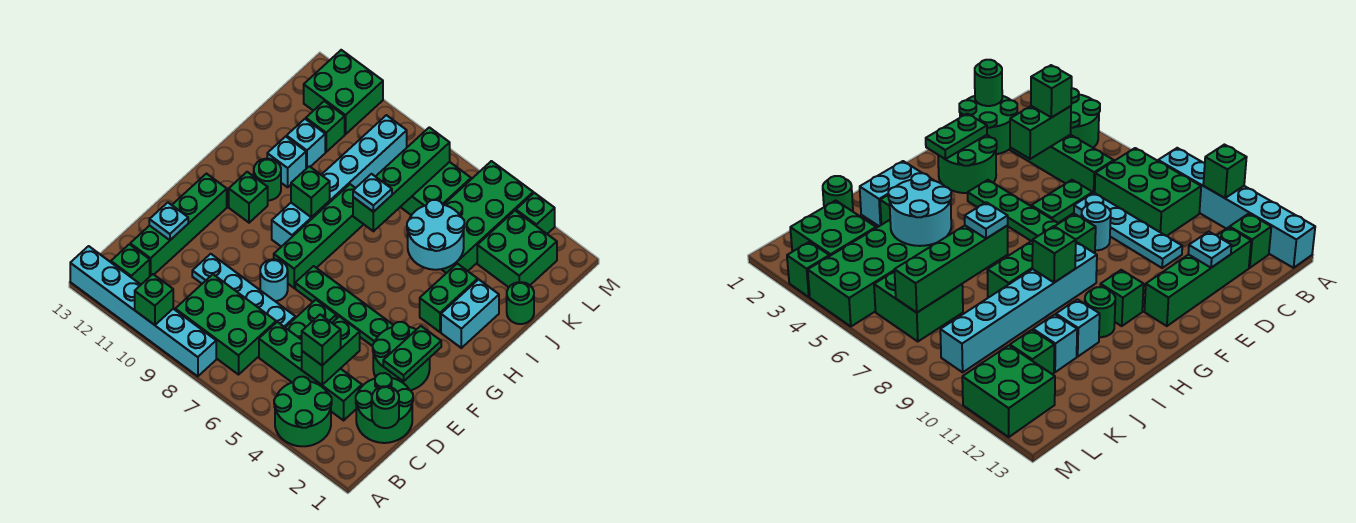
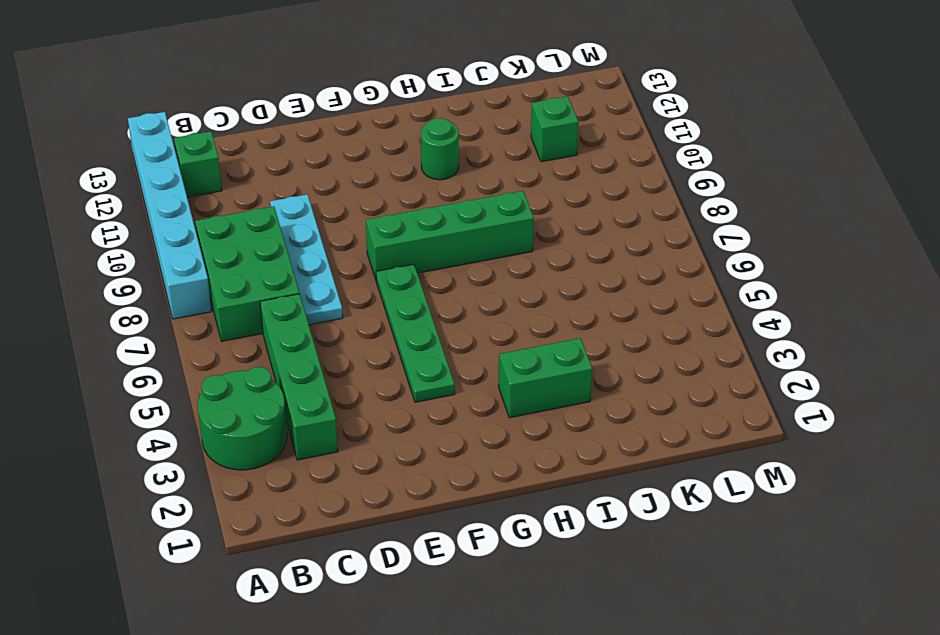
none -> green 2x2 round brick [356,373,413,443]
none -> green 1x4 brick [130,174,227,276]
none -> green 1x2 plate [285,300,336,339]
none -> green 2x2 round brick [373,322,430,391]

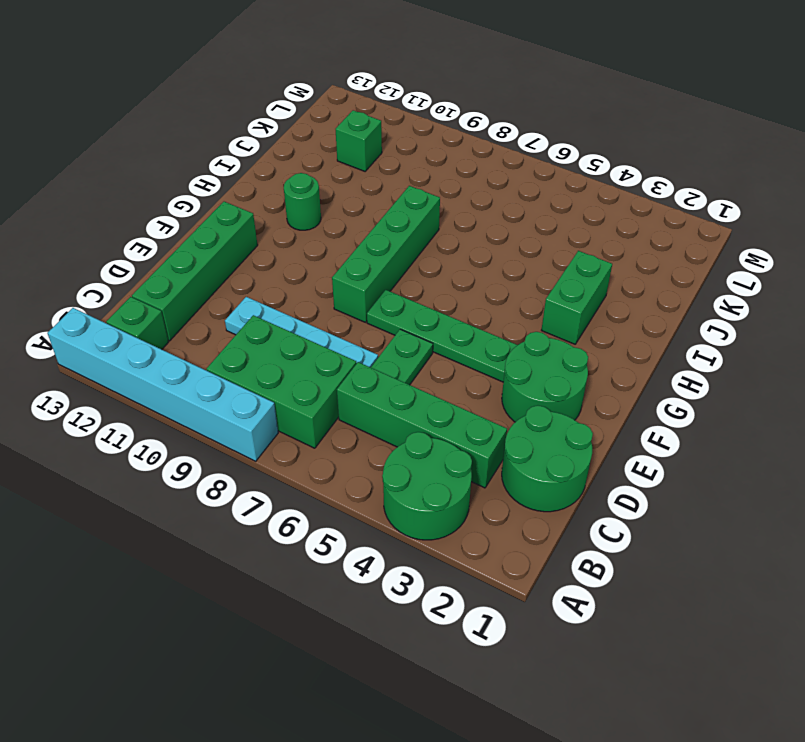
none -> cyan 1x1 round brick [260,259,288,301]
none -> cyan 1x6 brick [272,115,407,247]
none -> green 1x1 brick [229,172,268,223]
none -> cyan 1x2 brick [441,279,499,348]

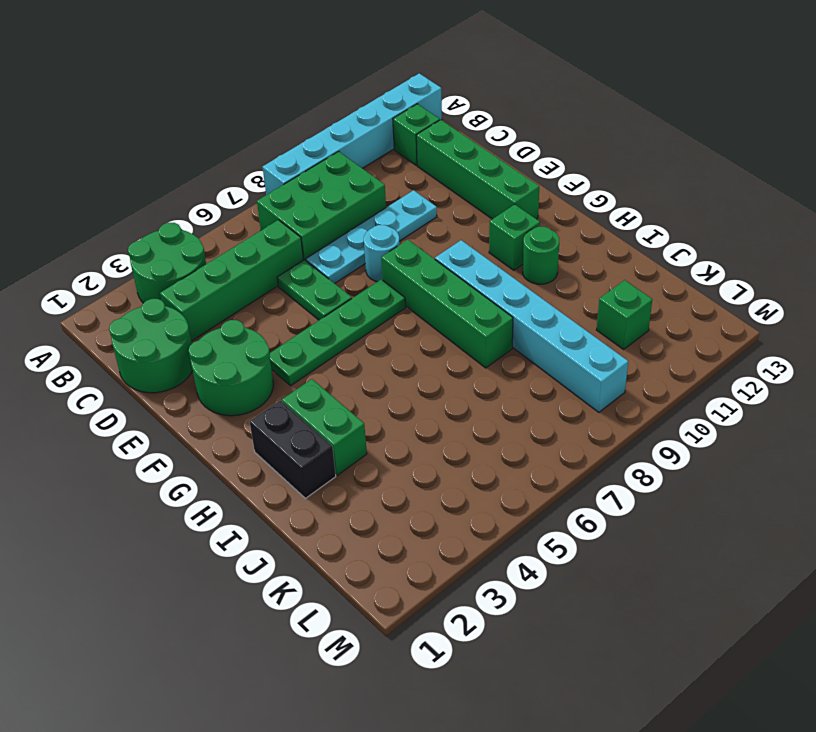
black 1x2 brick [250,401,336,498] -> cyan 1x2 brick [441,279,499,348]
none -> cyan 1x1 brick [267,136,306,187]
none -> green 1x1 round brick [507,282,534,324]
none -> green 2x4 brick [441,161,533,273]
none -> cyan 1x1 brick [287,119,325,169]

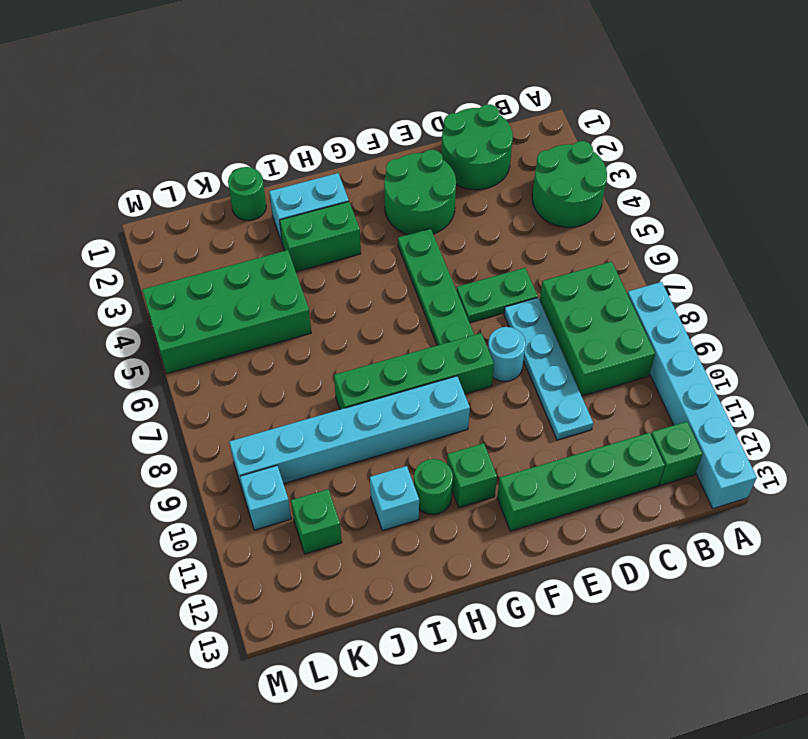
cyan 1x1 brick [240,466,291,530] -> cyan 1x1 brick moved to [287,119,325,169]
none -> green 1x4 brick [259,322,362,420]
none -> green 2x2 brick [477,211,557,287]
none -> green 2x2 brick [401,162,471,215]
none -> green 2x2 brick [304,50,383,134]

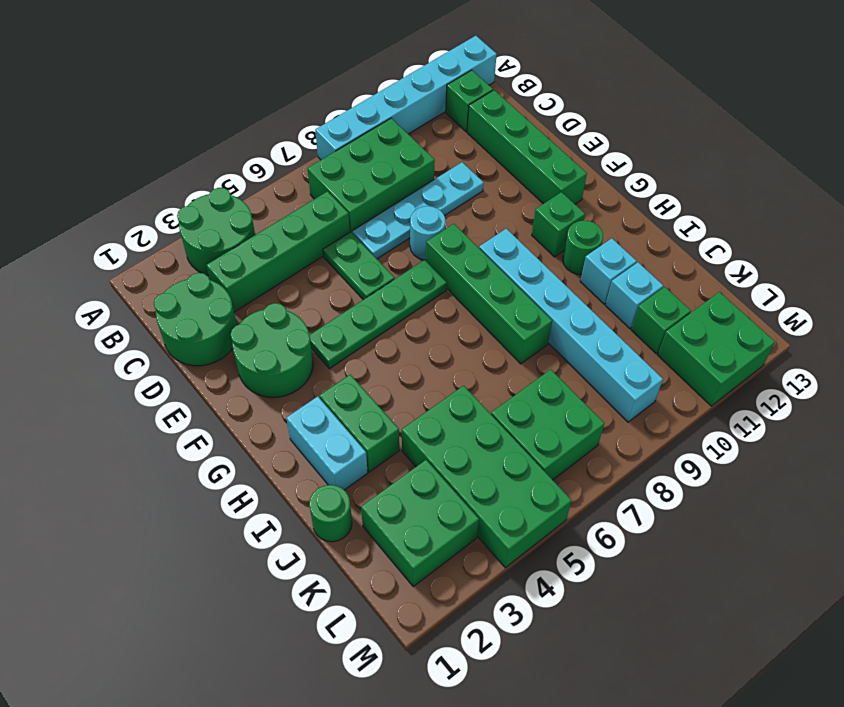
none -> green 1x1 brick [516,193,555,234]
none -> green 1x1 brick [135,274,173,325]
none -> green 1x1 round brick [372,386,399,428]
none -> green 1x2 brick [302,316,360,385]

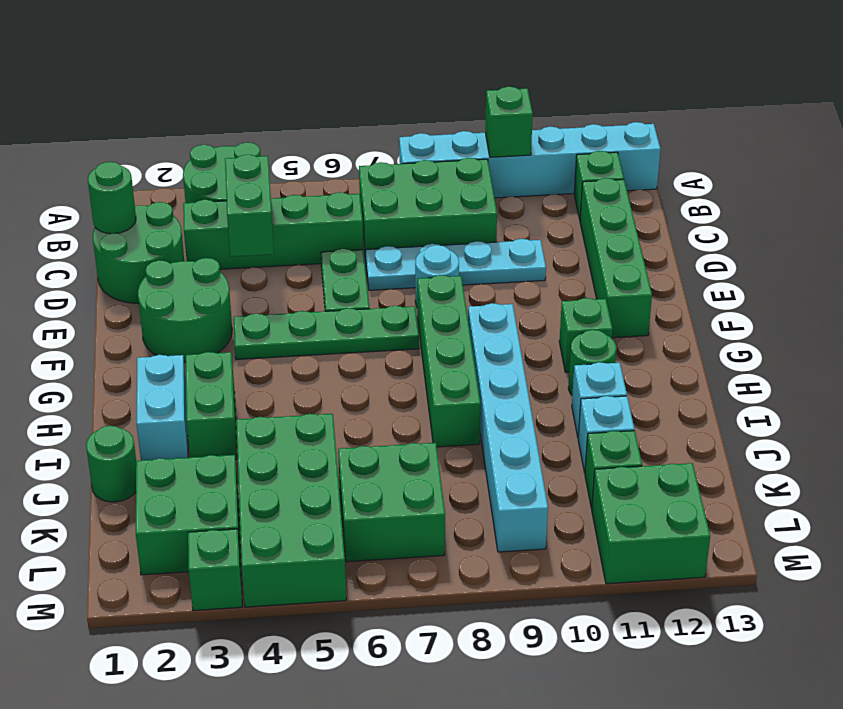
none -> cyan 1x1 plate [149,203,188,240]
none -> green 1x2 plate [383,326,441,381]
none -> green 1x1 brick [291,166,330,217]
none -> cyan 2x2 round brick [407,200,465,270]

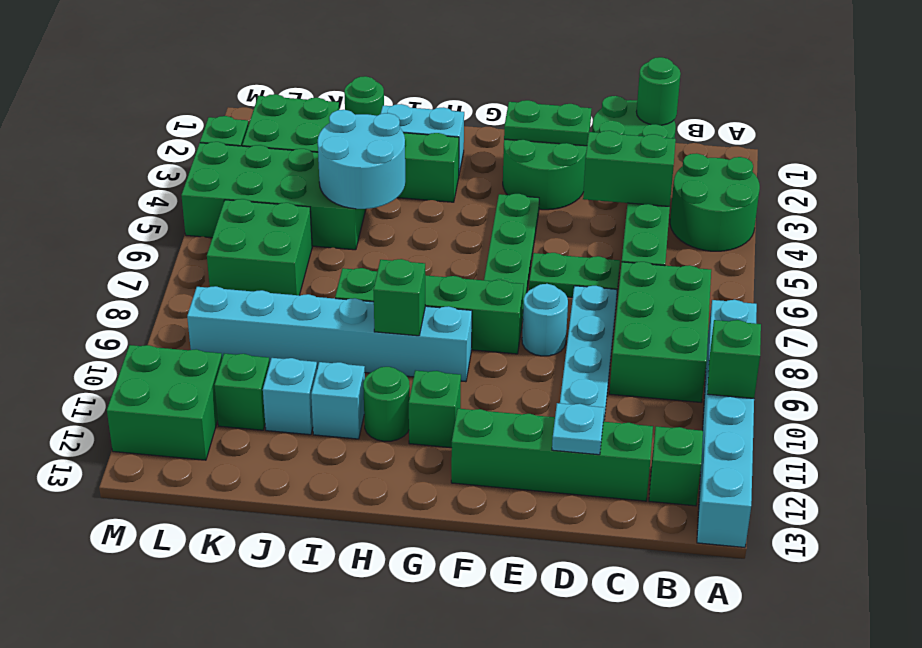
none -> green 1x4 brick [353,127,450,231]
none -> green 1x1 brick [301,315,341,365]
none -> cyan 1x1 plate [353,174,392,212]

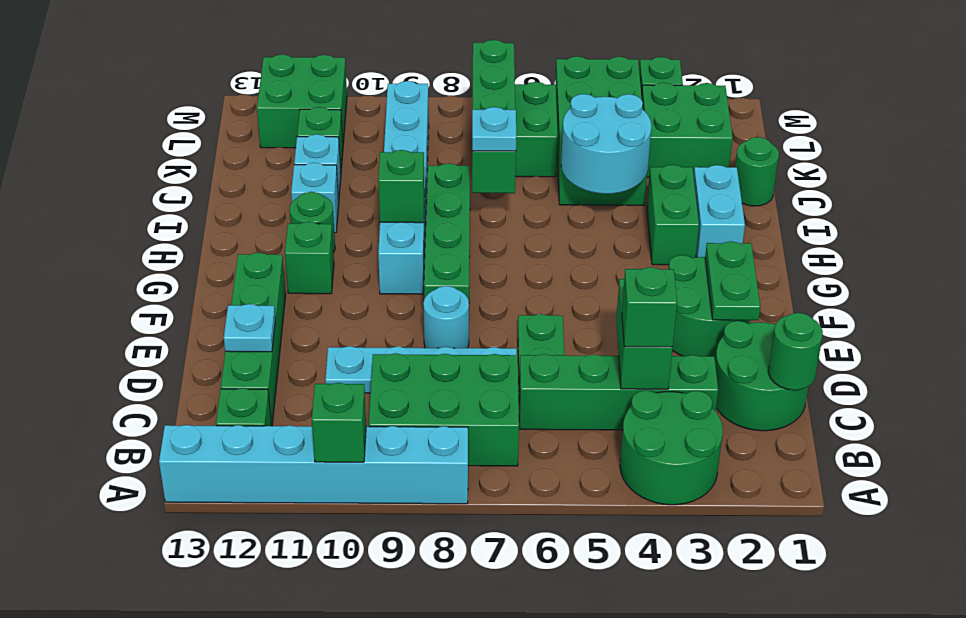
none -> green 1x4 plate [295,266,393,346]

